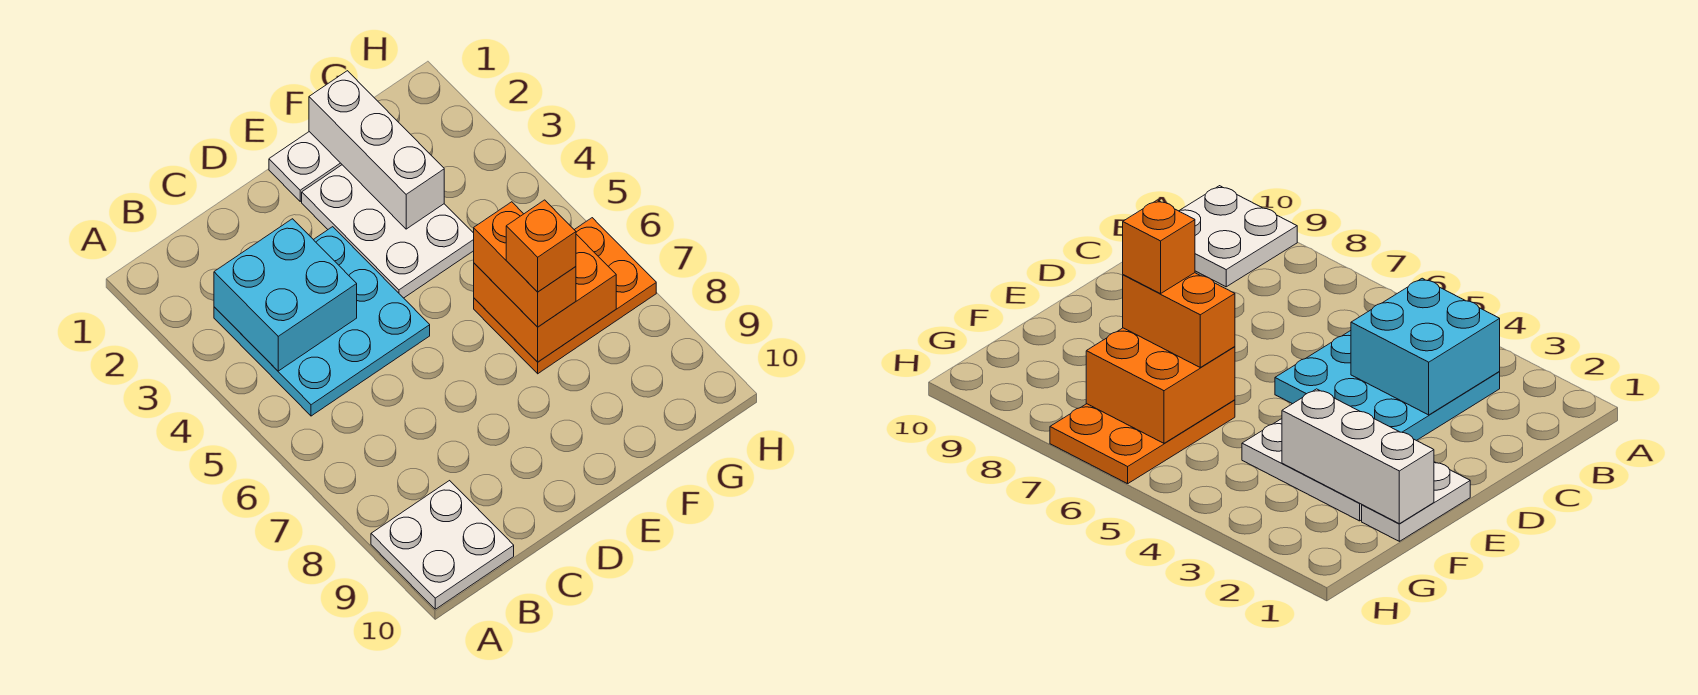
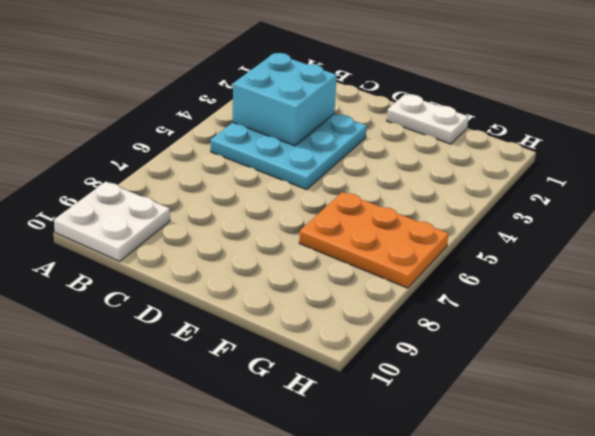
none -> white 2x3 plate [302,165,474,298]
none -> white 1x3 brick [309,71,444,229]

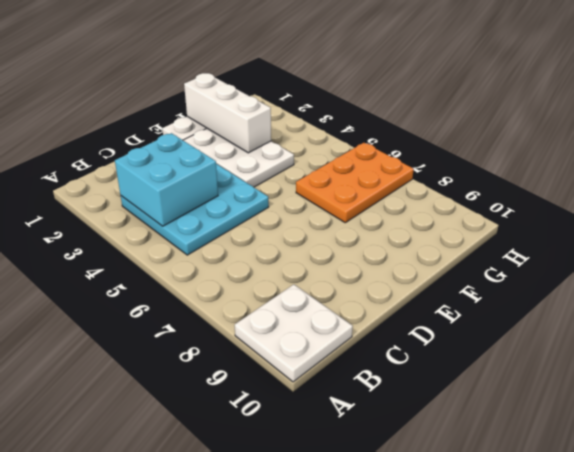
none -> orange 2x2 brick [474,234,616,362]
none -> orange 1x2 brick [474,202,576,327]

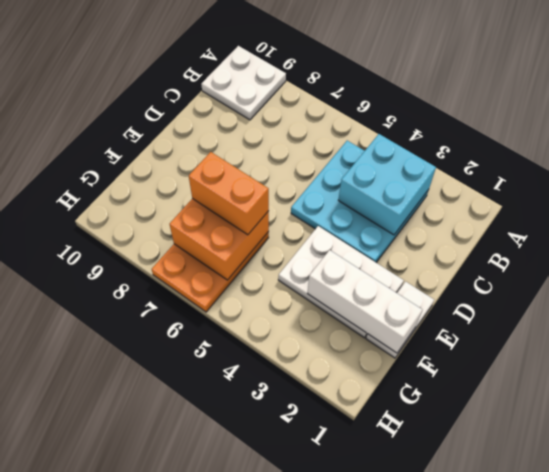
none -> orange 1x1 brick [506,200,576,292]

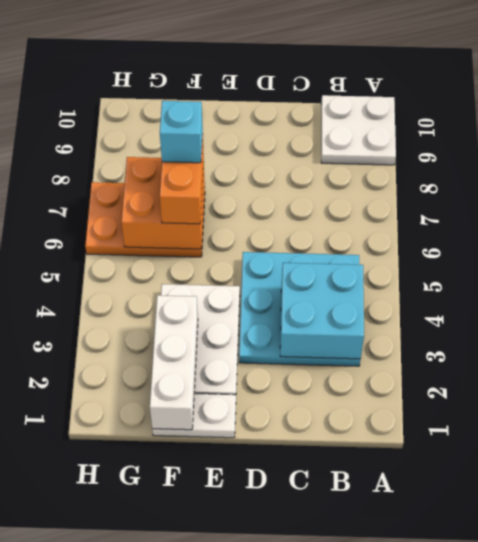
cyan 1x1 brick [160,101,203,163] -> orange 1x1 brick [506,200,576,292]

